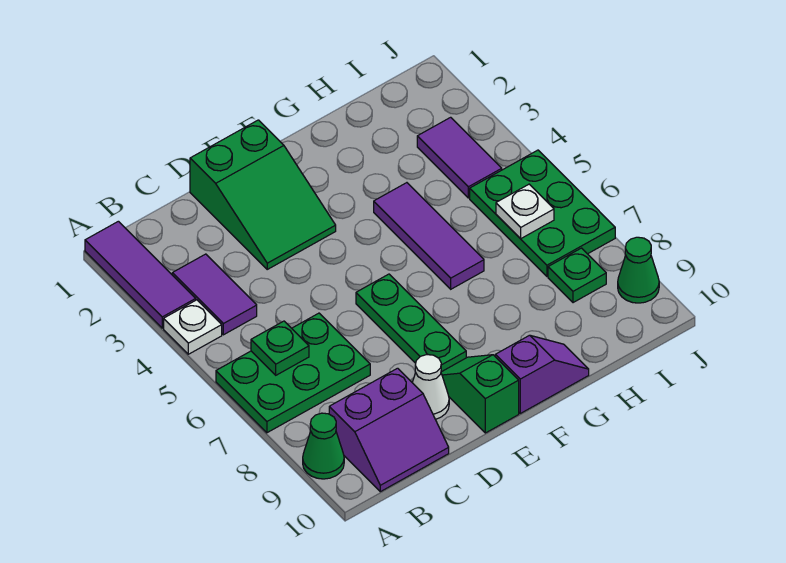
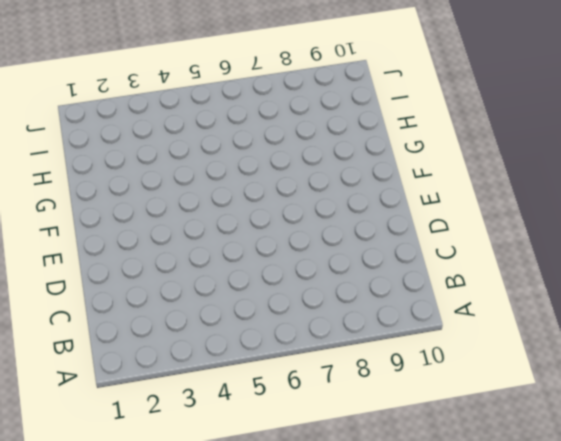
none -> purple 1x3 tile [85,221,196,328]
none -> white 1x1 plate [164,300,222,354]
none -> green 2x3 plate [216,313,370,433]

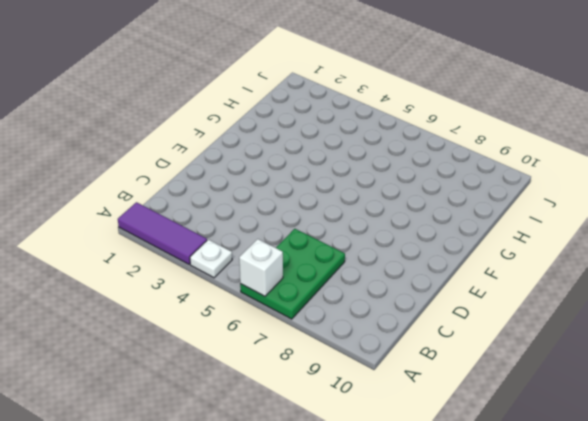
white 1x1 brick [239,239,283,296] -> none
none -> green 1x1 cone [303,413,344,479]
none -> purple 1x2 tile [172,254,257,335]
none -> purple 2x2 slope [329,368,449,492]

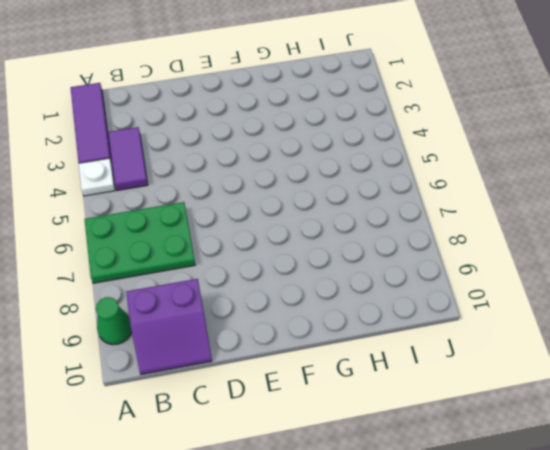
none -> green 2x3 slope [190,120,336,269]
none -> white 1x1 cone [412,355,449,419]
none -> green 1x3 plate [356,274,466,372]

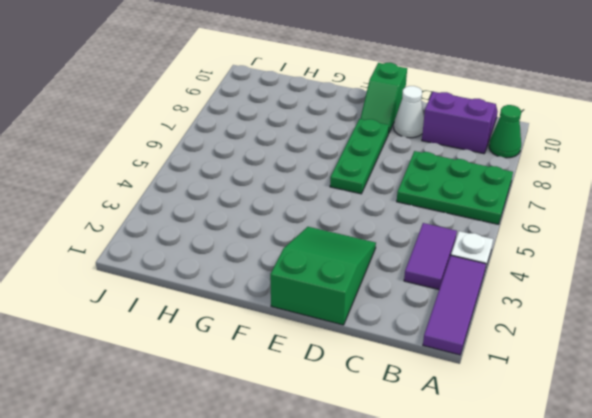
none -> purple 1x2 slope [495,335,589,413]
none -> purple 1x3 tile [374,183,484,289]
none -> purple 1x2 tile [417,117,502,198]

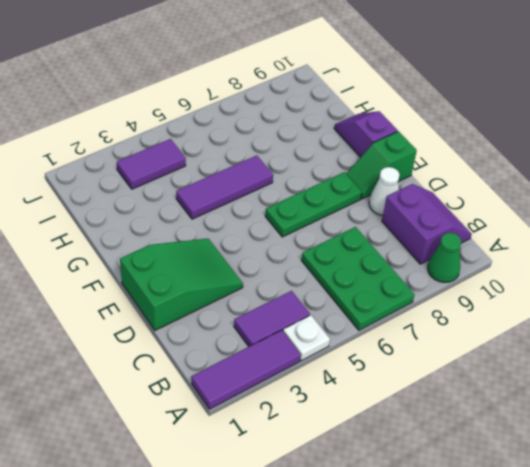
none -> green 2x3 plate [470,150,615,276]
none -> green 1x1 plate [548,248,606,303]
none -> green 1x1 cone [618,237,659,303]

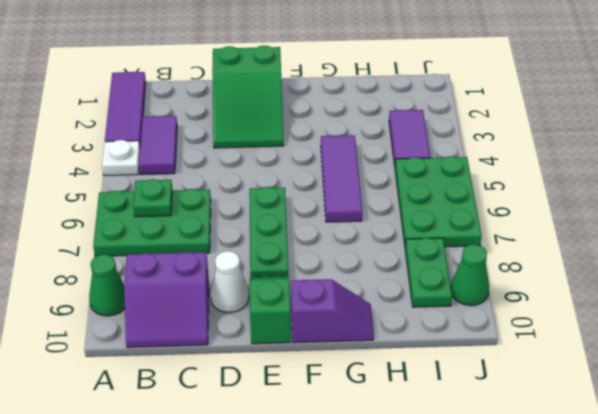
green 1x2 plate [405,238,452,307] -> green 1x1 plate [548,248,606,303]
none -> white 1x1 plate [496,184,554,239]

